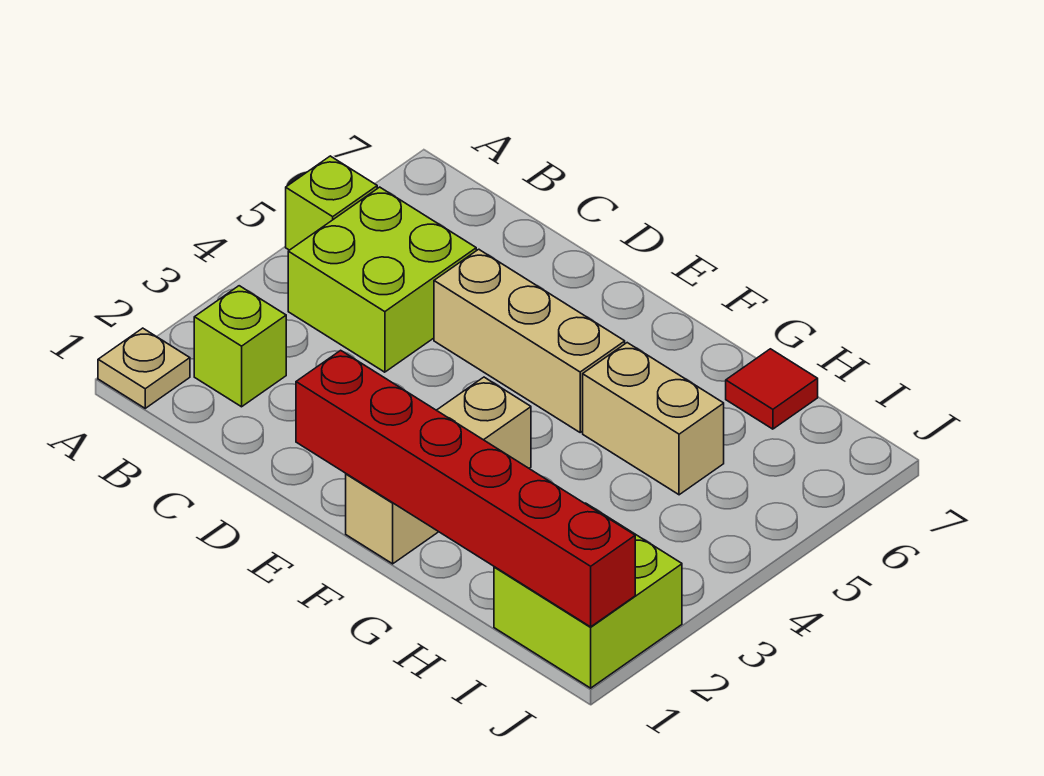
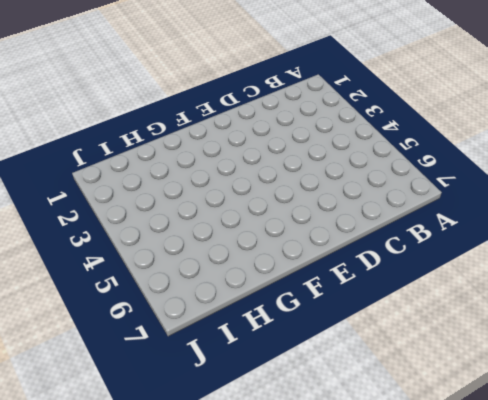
none -> tan 1x1 plate [98,328,190,408]
none -> lime 1x1 brick [286,156,377,250]

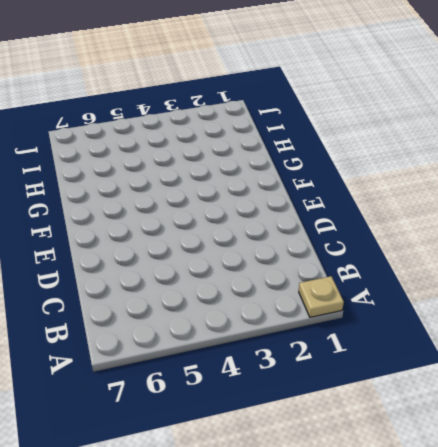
none -> lime 1x1 brick [286,156,377,250]
none -> lime 1x1 brick [194,286,286,407]

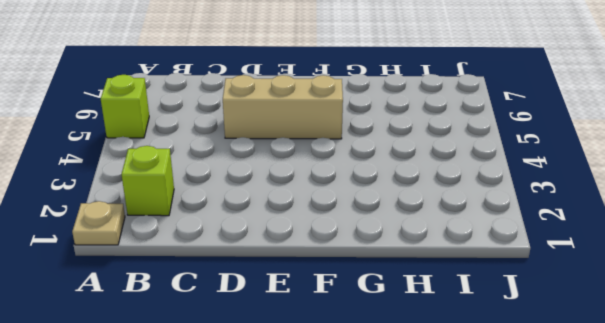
none -> lime 2x2 brick [288,187,476,372]
none -> tan 1x3 brick [346,377,531,564]

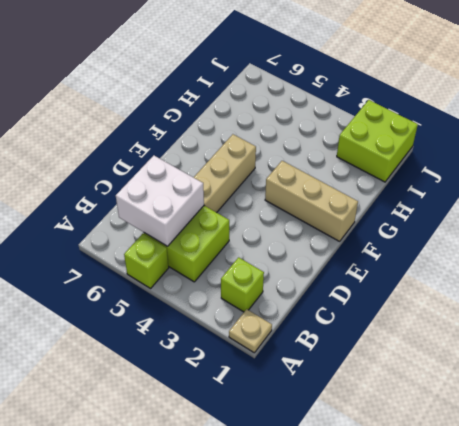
white 2x2 brick [116,156,204,246] -> none
none -> tan 1x2 brick [583,343,724,495]
none -> red 1x1 tile [726,349,818,429]

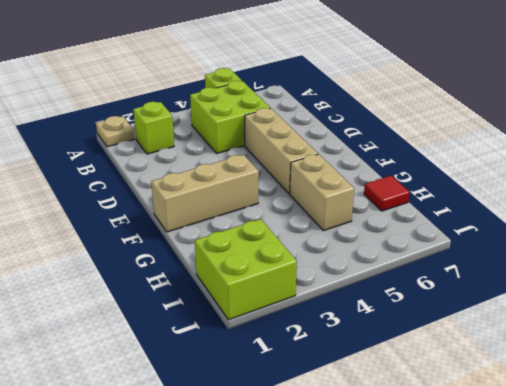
none -> red 1x6 brick [296,350,635,627]

